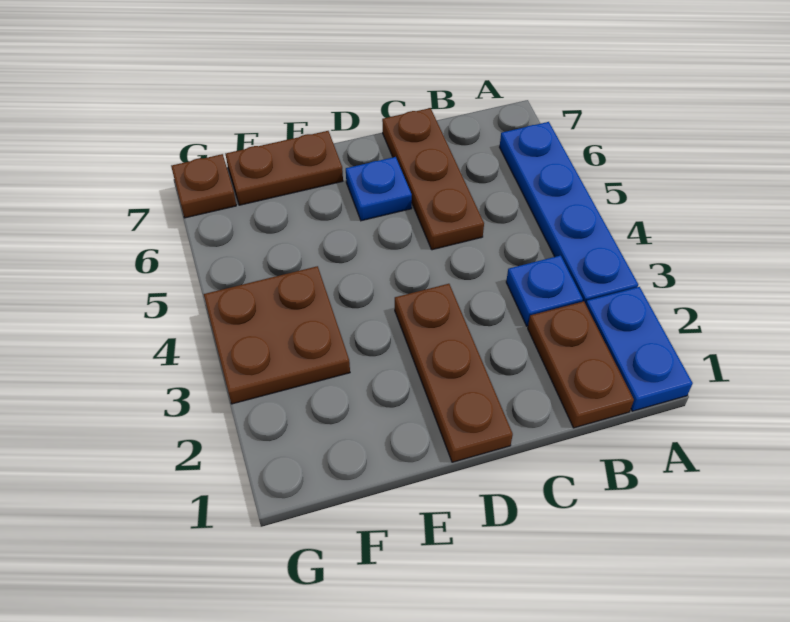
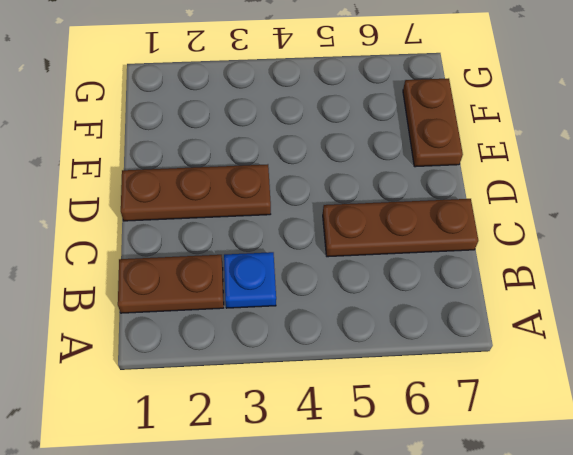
none -> blue 1x2 plate [586,287,693,411]
none -> blue 1x4 plate [500,122,638,304]

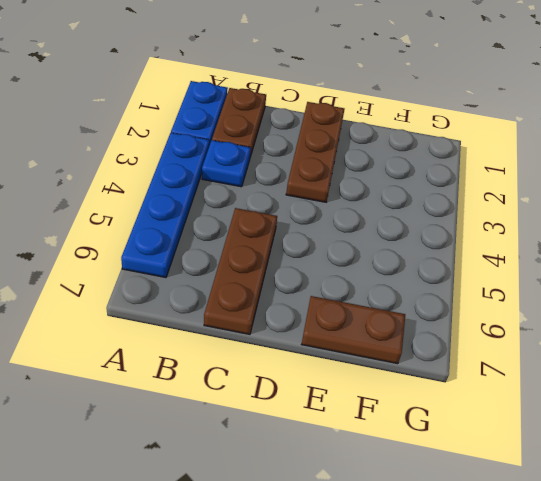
none -> blue 1x1 plate [346,157,412,221]
none -> brown 2x2 plate [204,266,350,404]

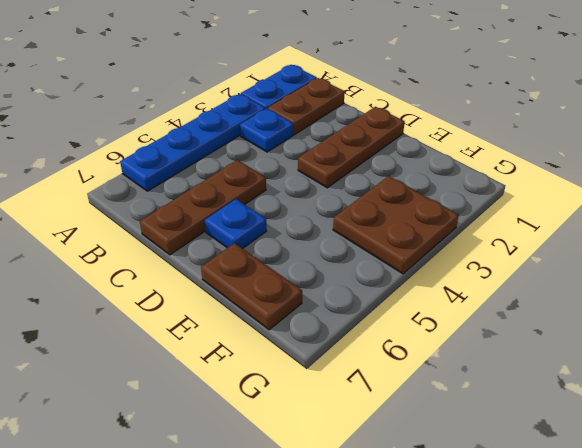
none -> brown 1x1 plate [171,154,236,218]

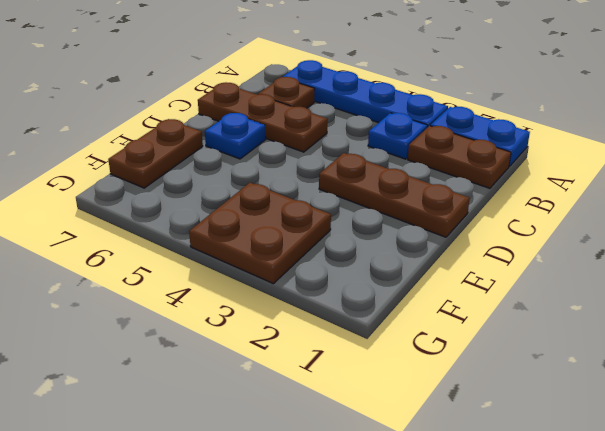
brown 1x1 plate [258,77,315,108] -> brown 1x1 plate moved to [171,154,236,218]

